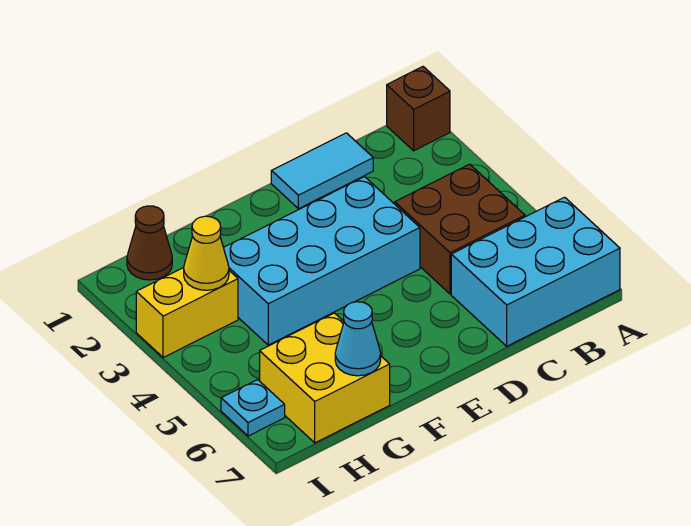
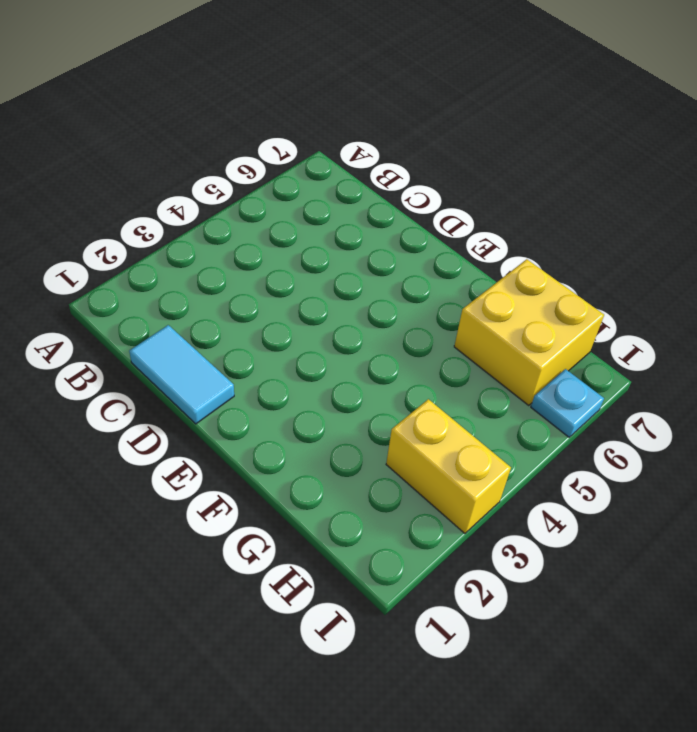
none -> brown 1x1 brick [387,67,450,151]
none -> cyan 2x3 brick [451,197,620,346]

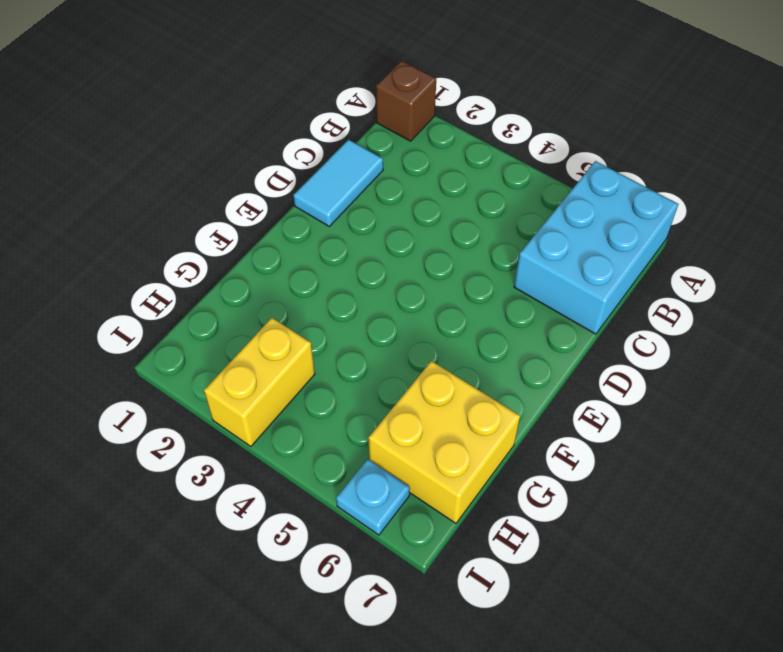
none -> brown 2x2 brick [395,164,525,294]
none -> cyan 2x4 brick [223,177,420,345]

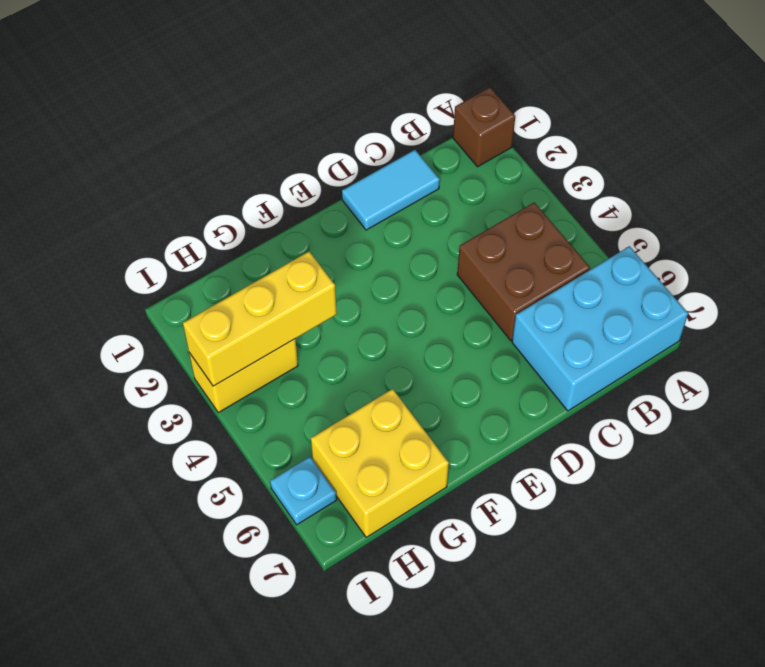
yellow 1x3 brick [183,252,337,386] -> yellow 1x1 cone [184,216,229,290]
none -> cyan 2x4 brick [223,177,420,345]
none -> brown 1x1 cone [127,206,172,280]

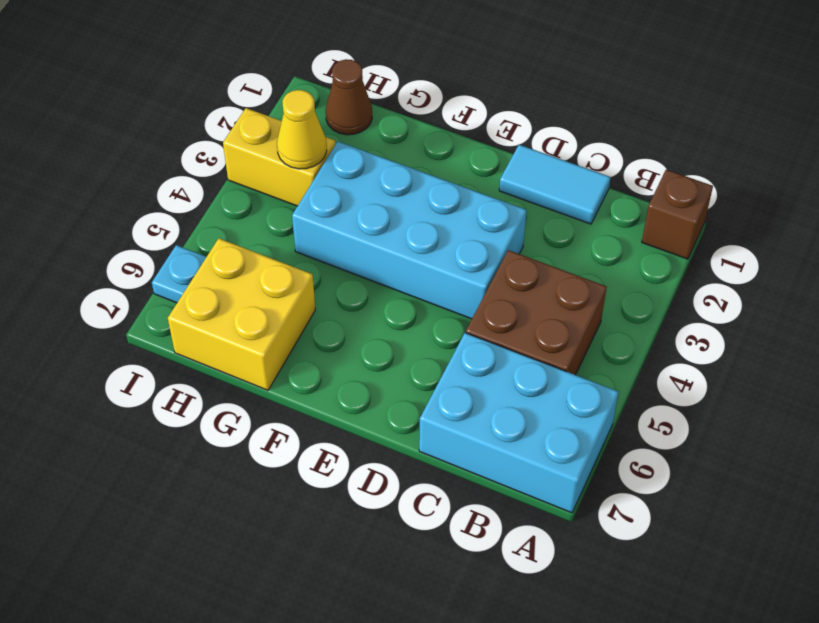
none -> cyan 1x1 cone [335,302,381,376]

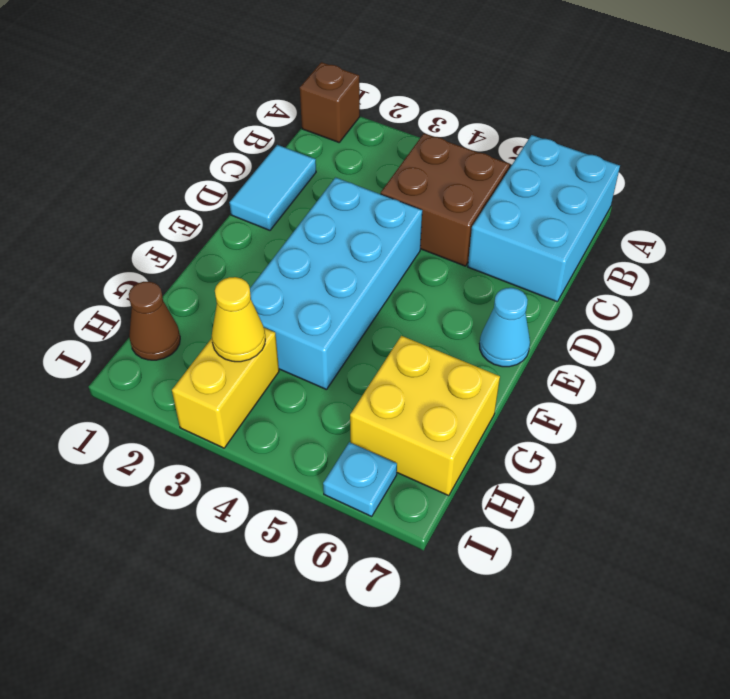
cyan 1x1 cone [480,288,530,367] -> cyan 1x1 cone moved to [335,302,381,376]

